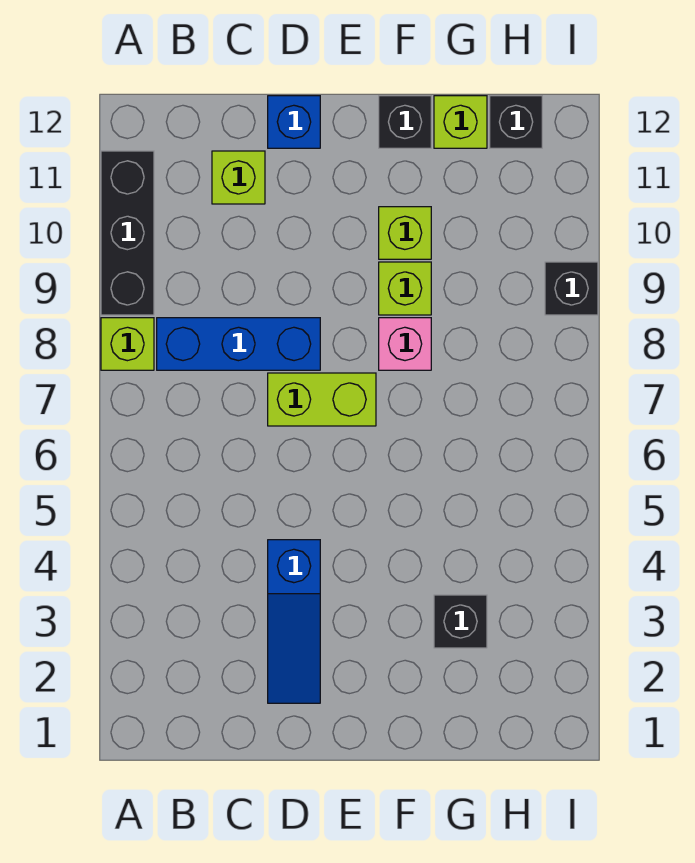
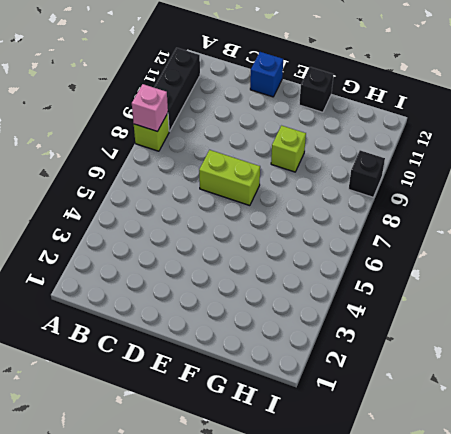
pink 1x1 brick [132,84,168,132] -> pink 1x1 brick moved to [379,318,431,370]
none -> blue 1x3 brick [157,318,320,370]
none -> lime 1x1 brick [212,151,265,204]
none -> blue 1x3 slope [268,540,320,703]

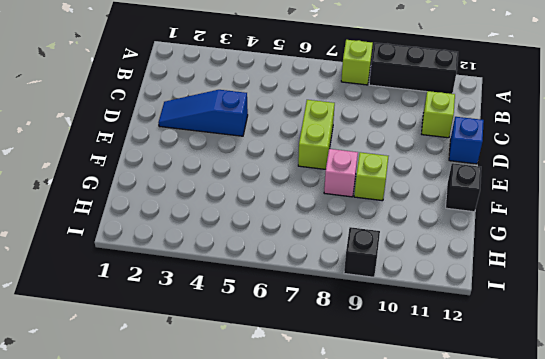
none -> blue 1x3 brick [157,318,320,370]
none -> lime 1x1 brick [379,207,431,259]
none -> black 1x1 brick [434,595,487,648]

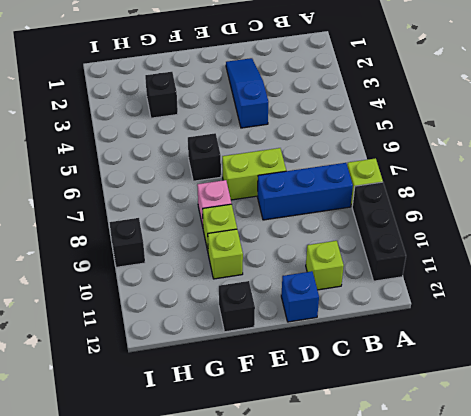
black 1x1 brick [188,133,221,181] -> black 1x1 brick moved to [490,96,542,148]
none -> lime 1x1 brick [434,96,487,148]

